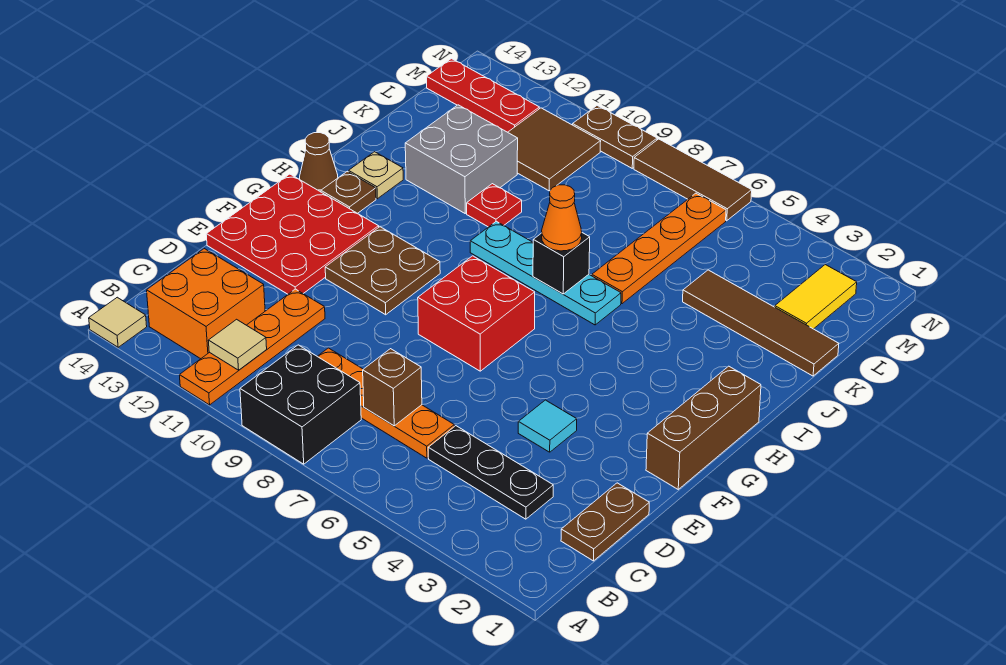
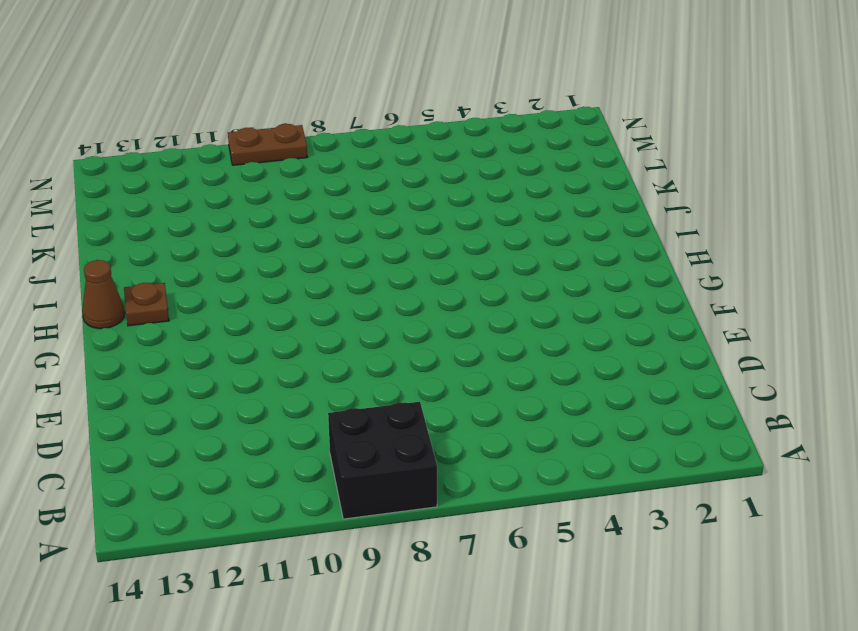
none -> orange 1x4 plate [180,289,325,405]
none -> tan 1x1 tile [89,297,147,347]
none -> orange 2x2 brick [147,249,265,359]

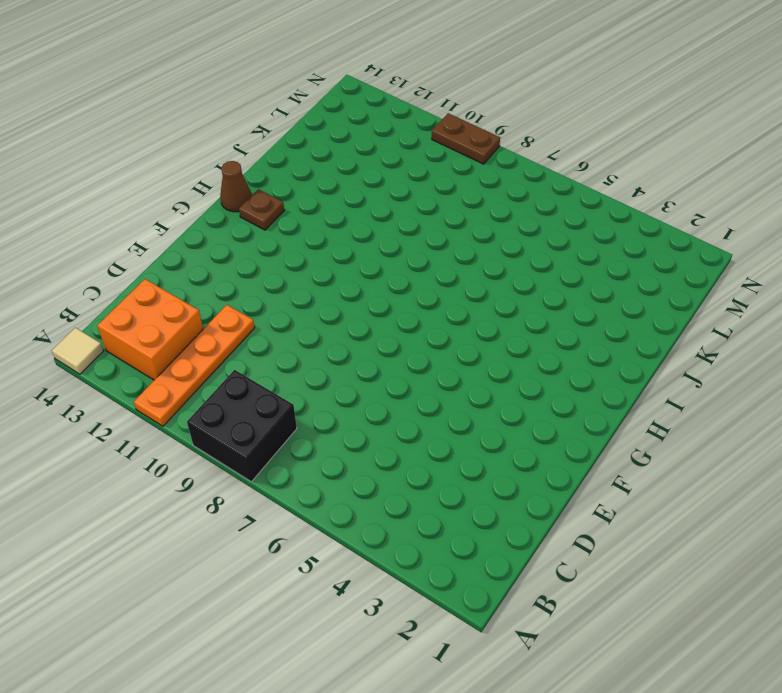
none -> brown 1x2 plate [561,483,649,561]
none -> black 1x3 plate [428,426,553,519]
none -> orange 1x4 plate [317,348,454,458]

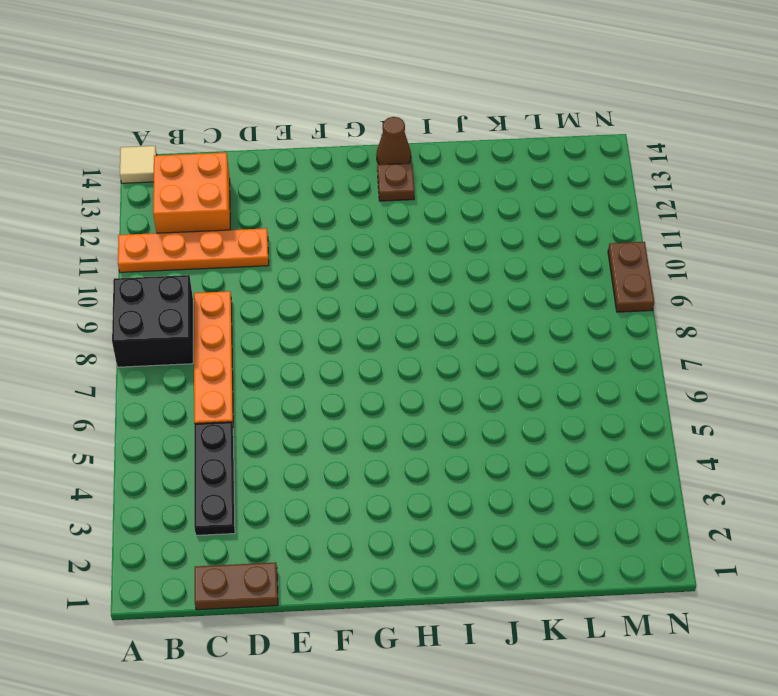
none -> cyan 1x1 tile [518,400,577,452]
none -> red 3x3 plate [206,174,379,294]
none -> brown 1x3 brick [646,366,761,489]

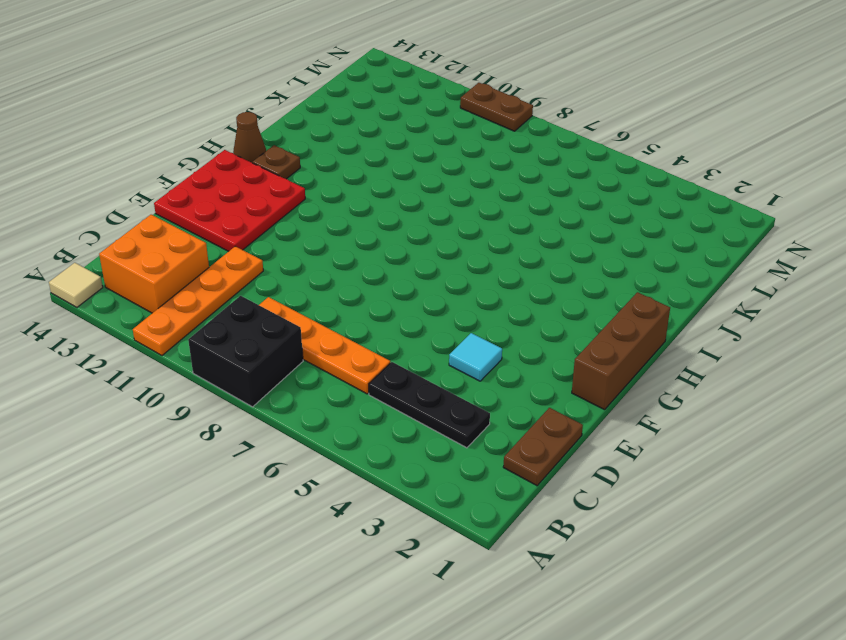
none -> red 2x2 brick [418,256,535,371]
none -> brown 2x2 plate [325,227,440,315]
none -> cyan 1x4 plate [470,221,621,325]

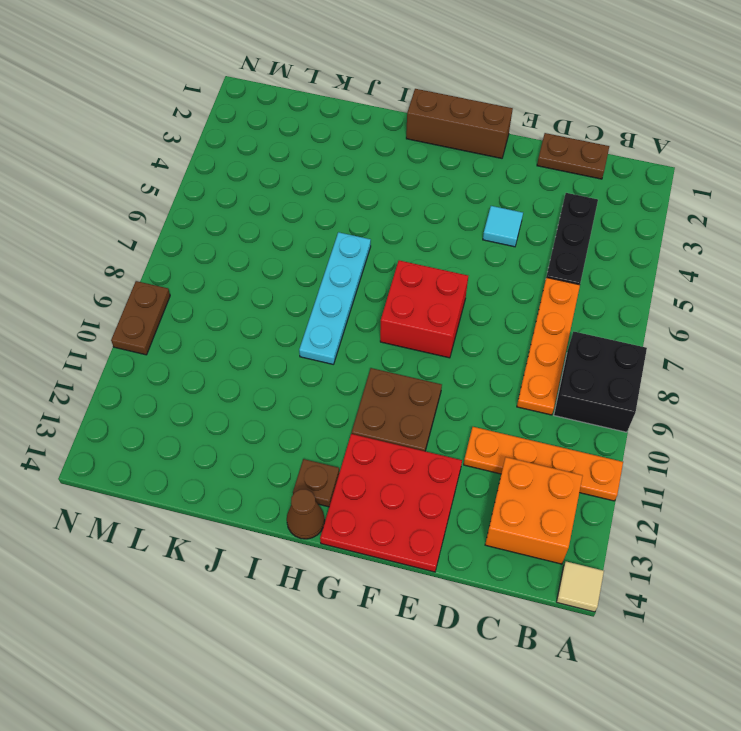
none -> tan 1x1 plate [349,152,403,199]
none -> orange 1x4 plate [592,193,726,304]
none -> red 1x1 plate [467,184,522,227]

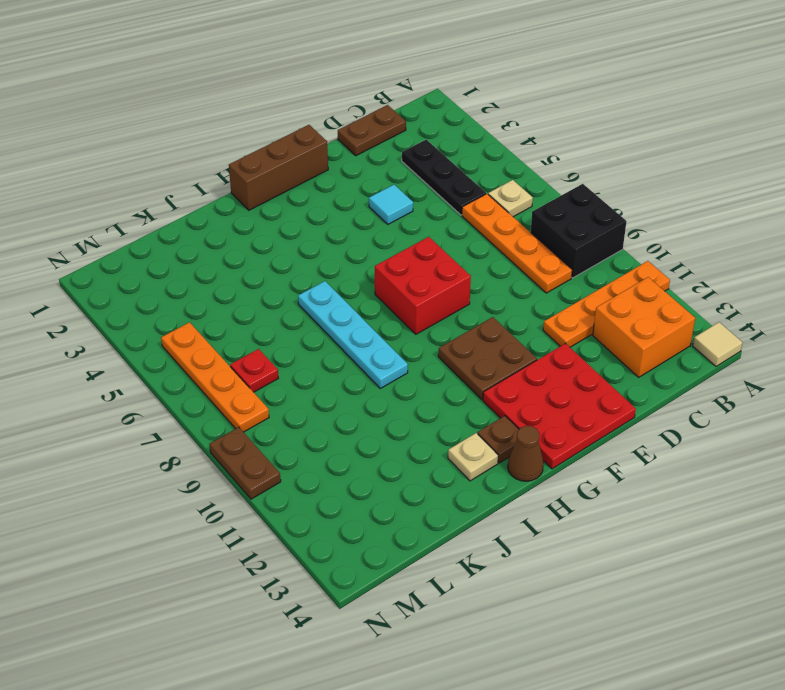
tan 1x1 plate [488,180,533,217] -> none
red 1x1 plate [230,349,278,392] -> red 1x1 plate moved to [467,184,522,227]
orange 1x4 plate [161,322,269,432] -> orange 1x4 plate turned to [592,193,726,304]
none -> grey 2x2 brick [405,105,518,213]
none -> brown 1x4 tile [683,270,839,376]
none -> yellow 1x2 tile [775,265,857,329]

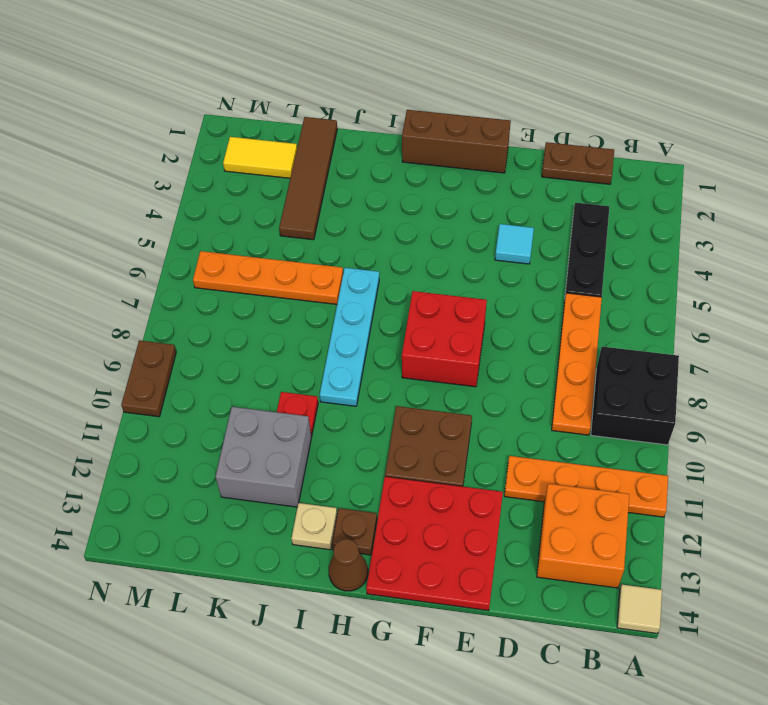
none -> brown 2x2 tile [508,108,601,191]
none -> red 1x3 plate [427,59,540,132]
none -> brown 1x3 tile [634,139,752,221]

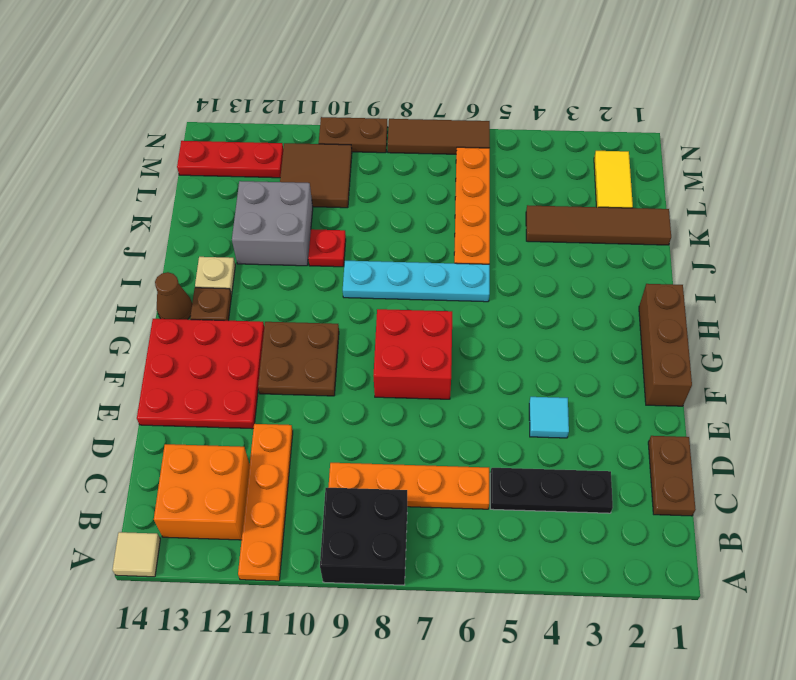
none -> tan 1x1 tile [208,319,267,370]
none -> brown 1x1 brick [363,349,422,426]
none -> black 1x1 brick [533,233,590,294]

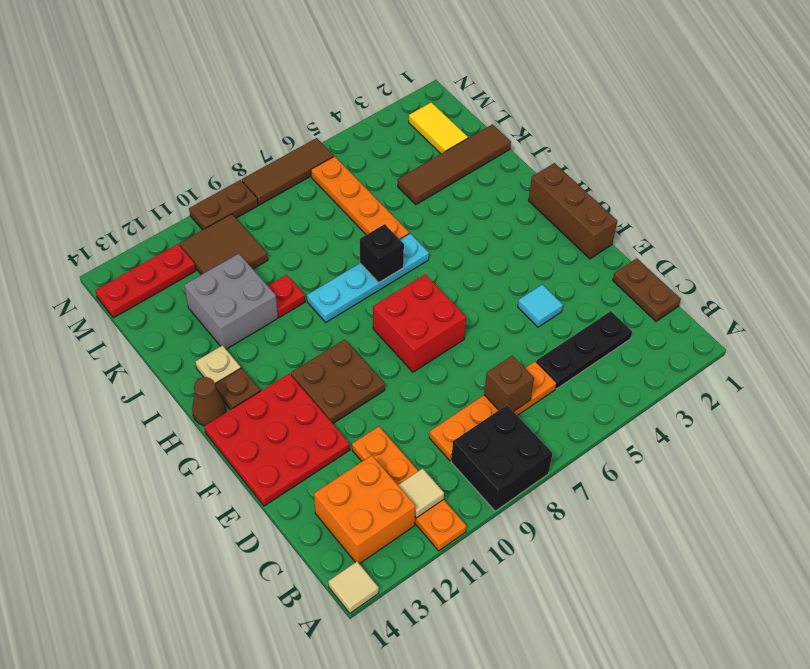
none -> orange 1x1 cone [542,185,582,251]

